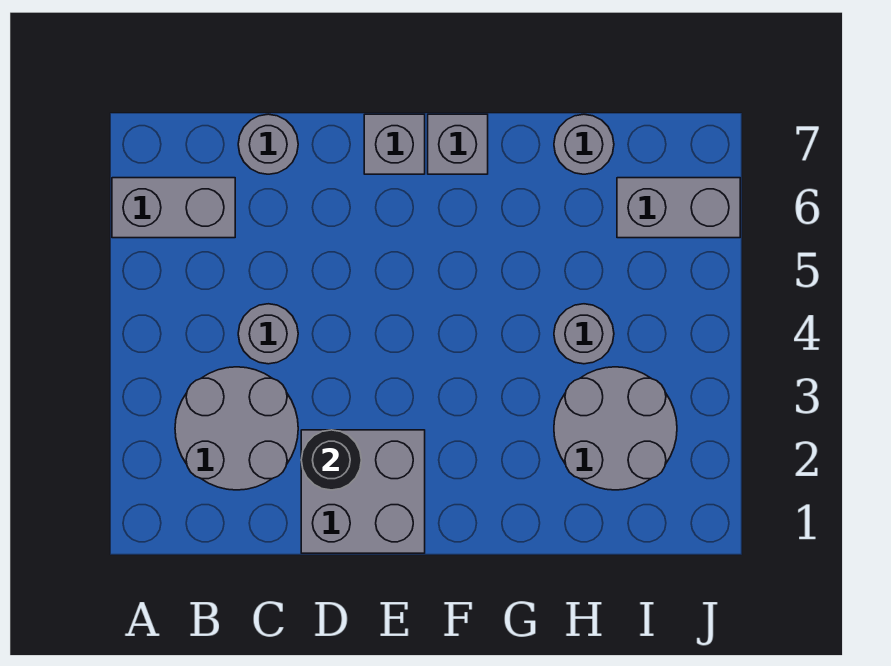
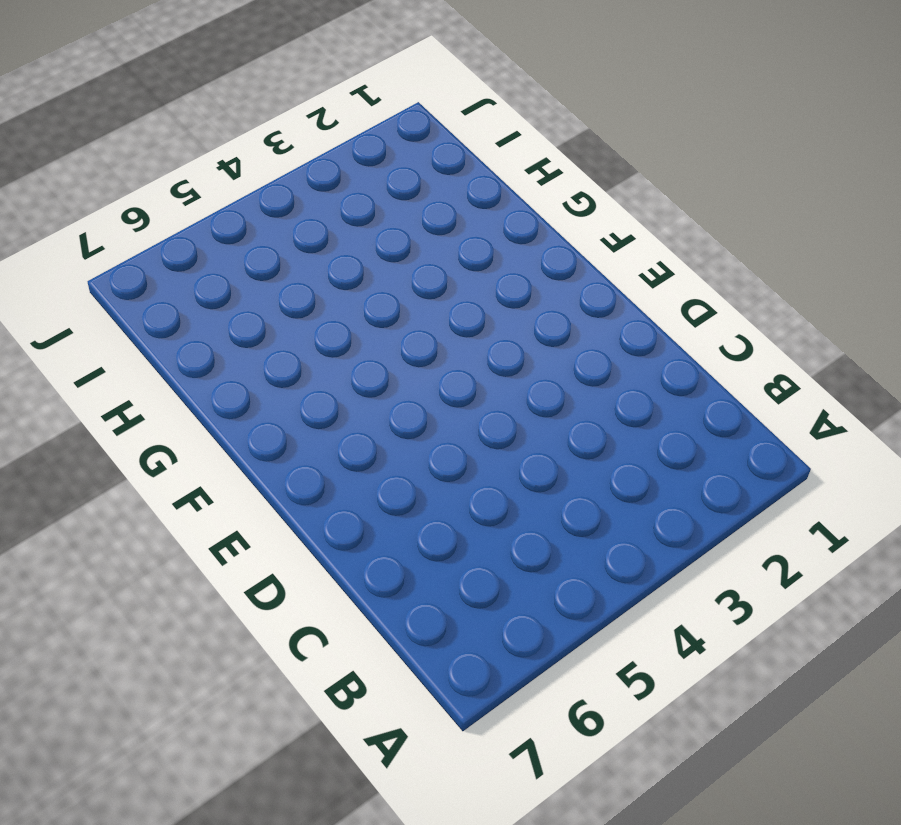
none -> grey 1x2 brick [112,178,235,238]
none -> grey 2x2 round brick [175,367,298,490]
none -> grey 1x1 round brick [238,304,298,364]

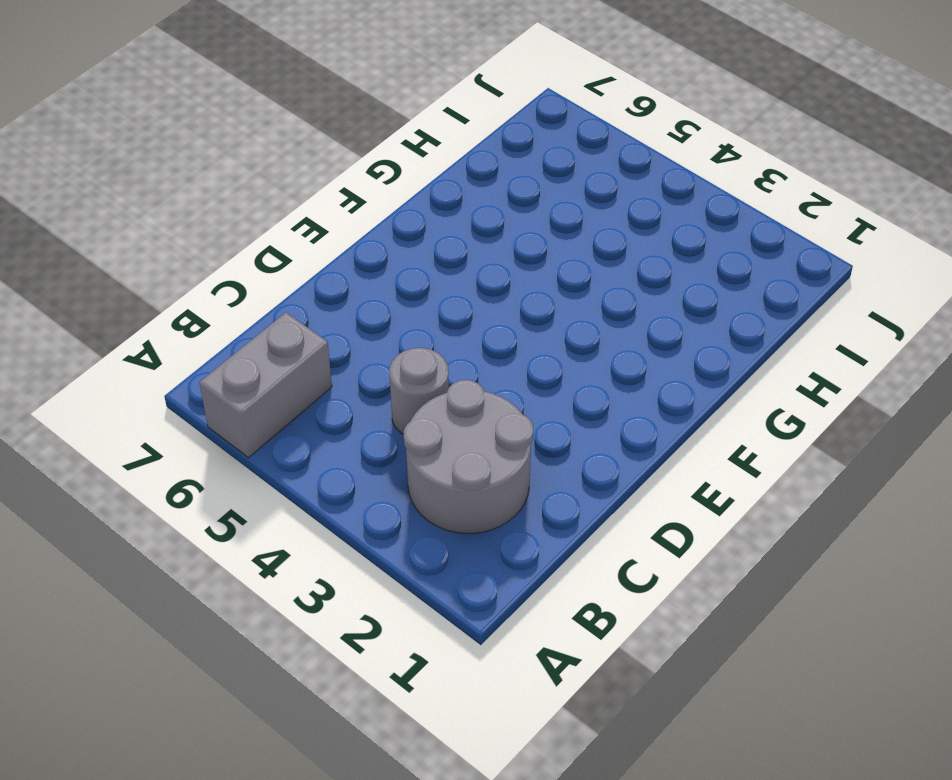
none -> grey 1x1 round brick [238,114,298,174]
none -> grey 2x2 brick [301,430,425,553]
none -> grey 1x1 brick [364,114,425,174]

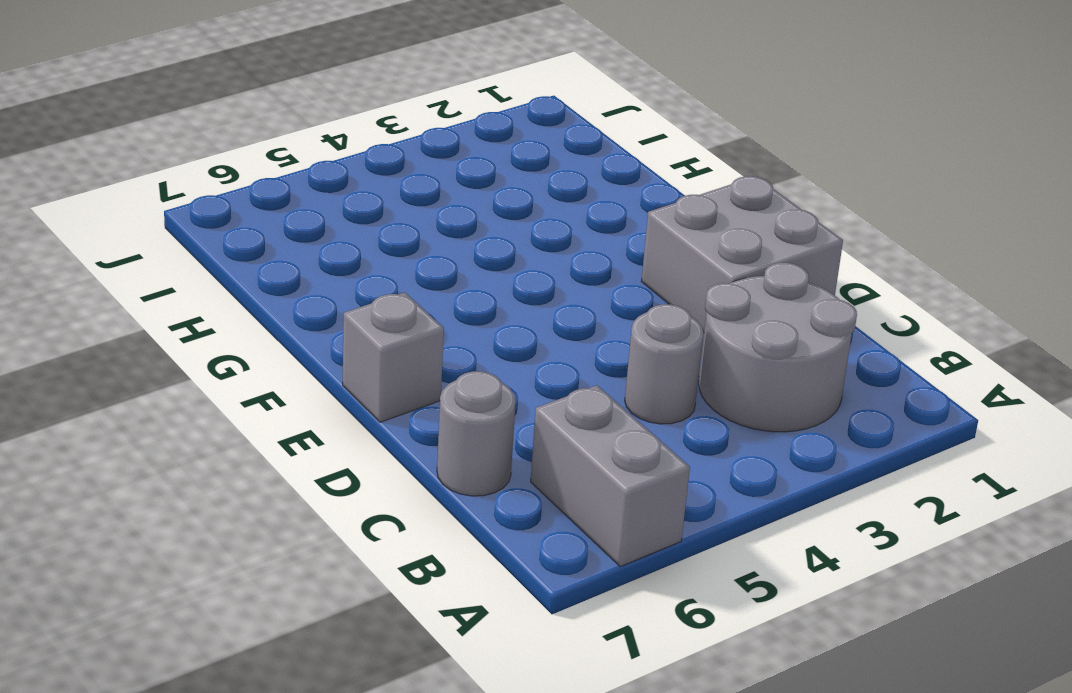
none -> grey 1x1 brick [428,114,488,174]
none -> grey 2x2 round brick [554,367,677,490]
none -> grey 1x1 round brick [554,304,614,364]

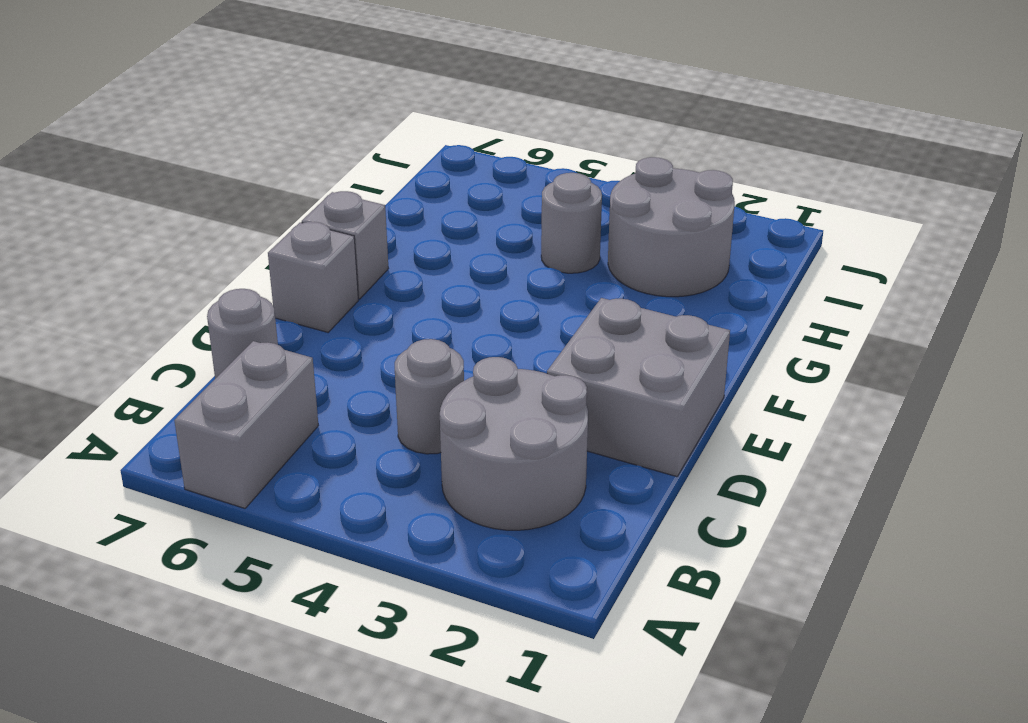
none -> grey 1x1 round brick [554,114,614,174]
none -> grey 1x2 brick [617,178,740,238]
none -> black 1x1 round brick [301,430,361,490]

